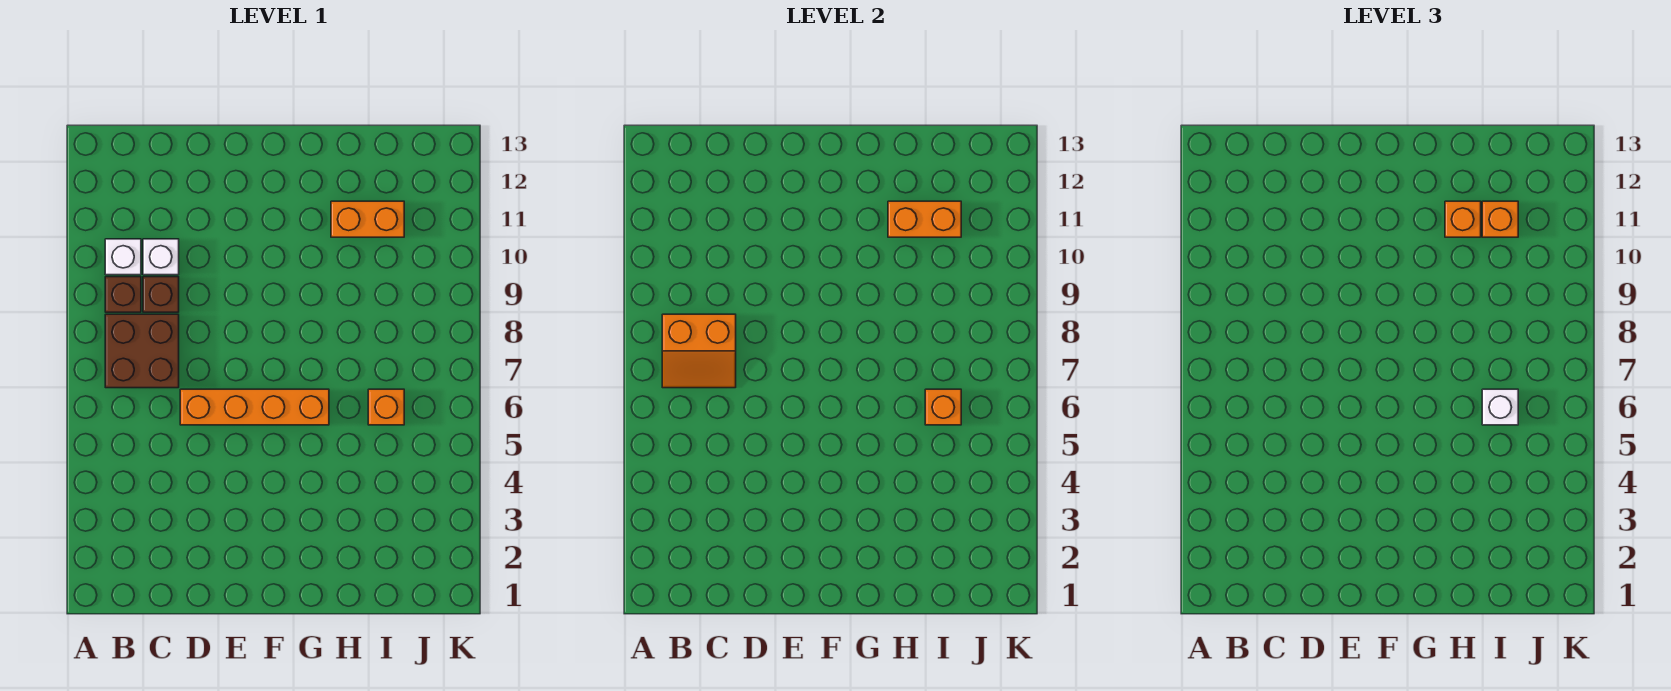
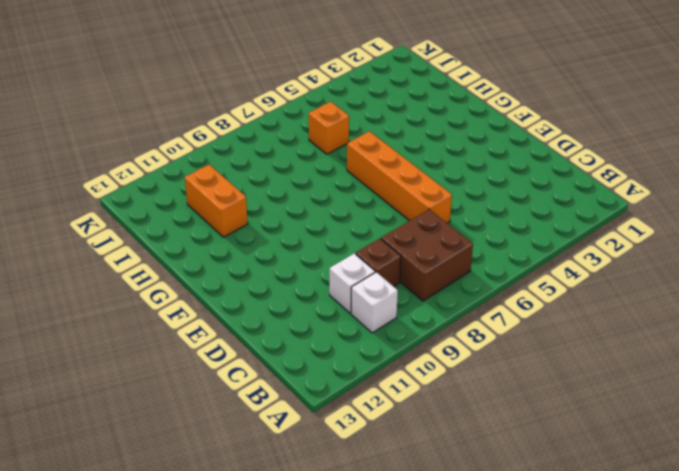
none -> brown 1x1 brick [105,277,141,312]
none -> orange 2x2 slope [662,314,736,388]
none -> orange 1x2 brick [888,201,961,237]

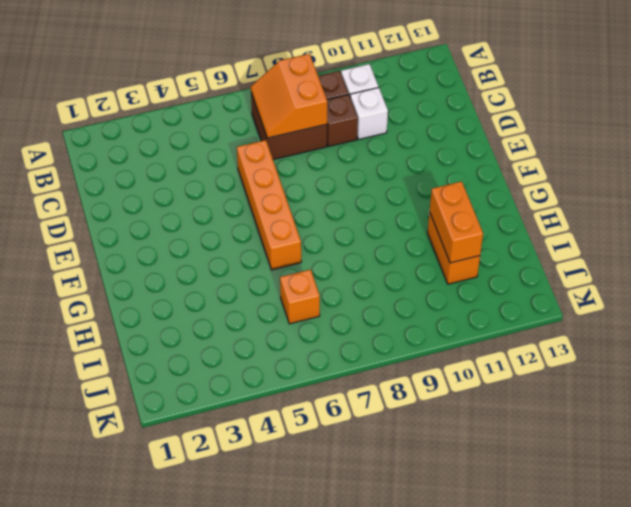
none -> orange 1x1 brick [925,389,961,425]
none -> orange 1x1 brick [1445,201,1481,237]
none -> white 1x1 brick [1482,389,1518,425]

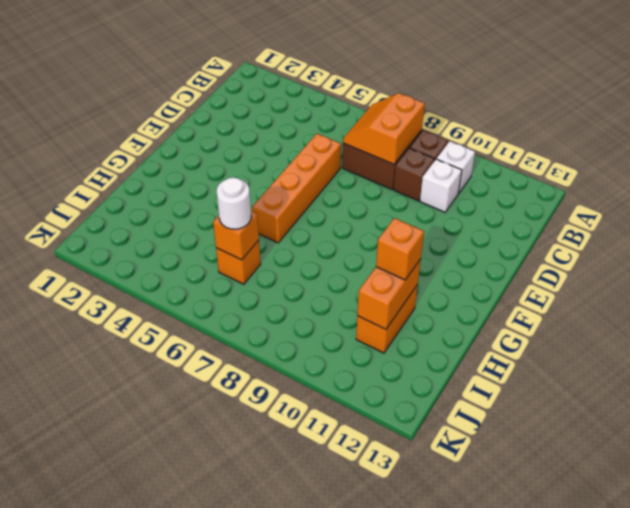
white 1x1 round brick [217,177,251,229] -> white 1x1 brick [1482,389,1518,425]
none -> orange 1x1 brick [1482,201,1518,237]

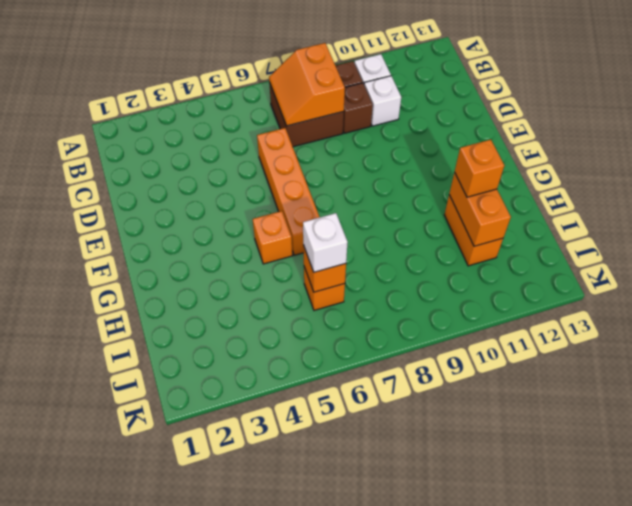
orange 1x1 brick [253,211,293,264] -> orange 1x1 brick moved to [1482,201,1518,237]

